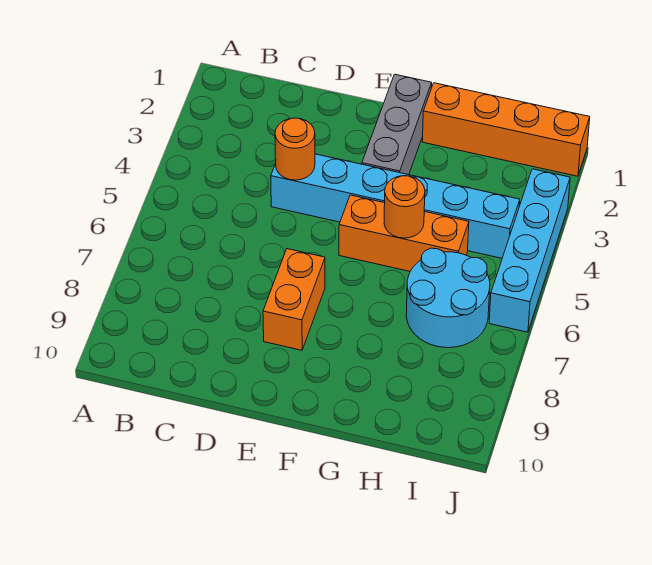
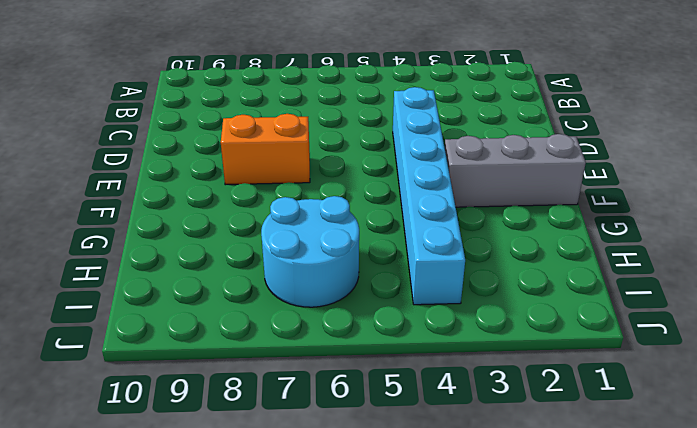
none -> orange 1x3 brick [339,195,469,271]
none -> orange 1x4 brick [422,83,590,176]

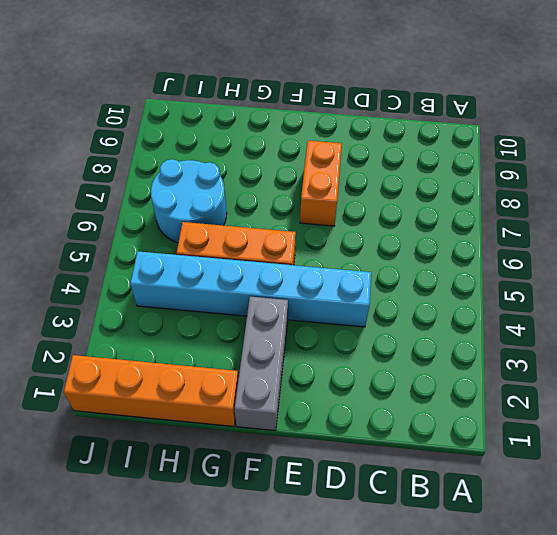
none -> cyan 1x4 brick [489,169,570,332]
none -> orange 1x1 round brick [275,118,315,180]

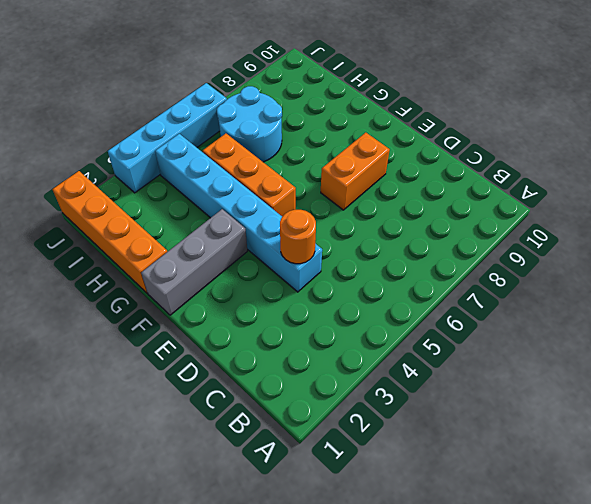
none -> orange 1x1 round brick [384,176,425,238]

